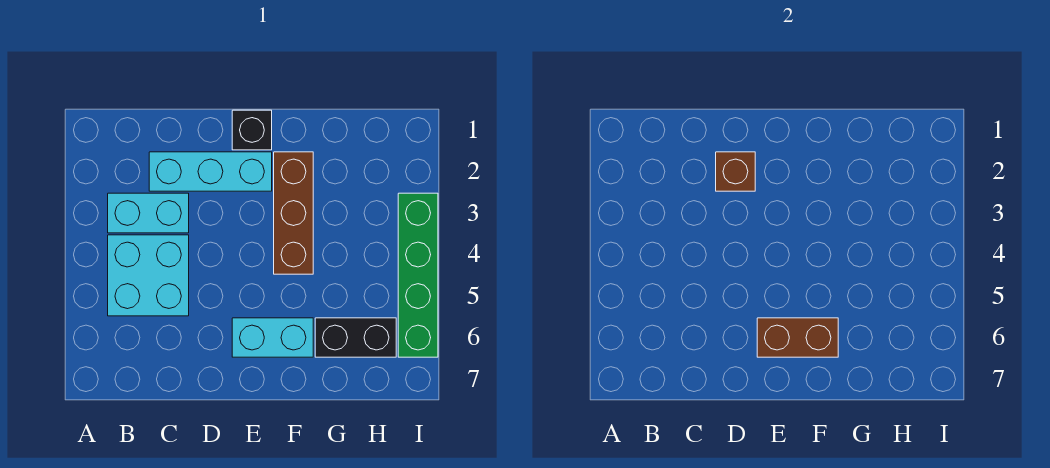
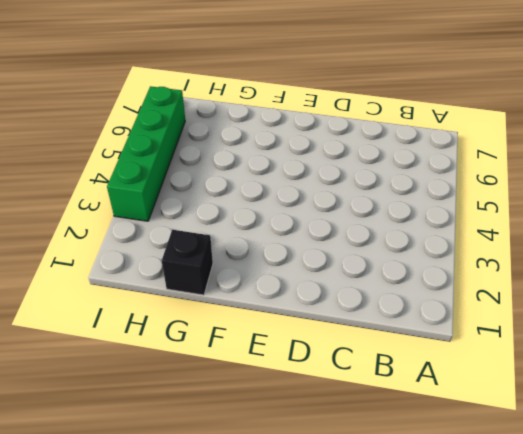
black 1x1 brick [162,230,213,295] -> black 1x1 brick moved to [232,110,272,150]
none -> cyan 1x2 brick [108,193,189,233]
none -> cyan 2x2 brick [108,235,189,316]

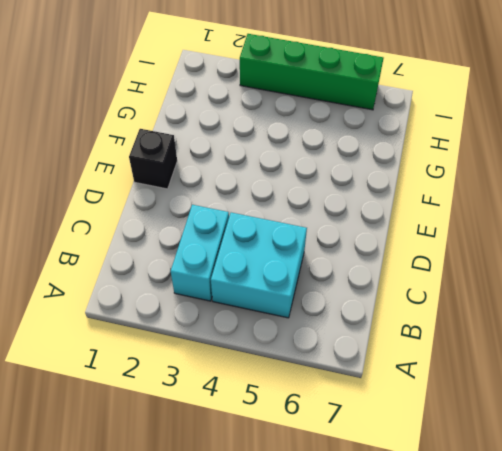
none -> cyan 1x3 brick [149,152,272,191]
none -> cyan 1x2 brick [232,318,313,357]

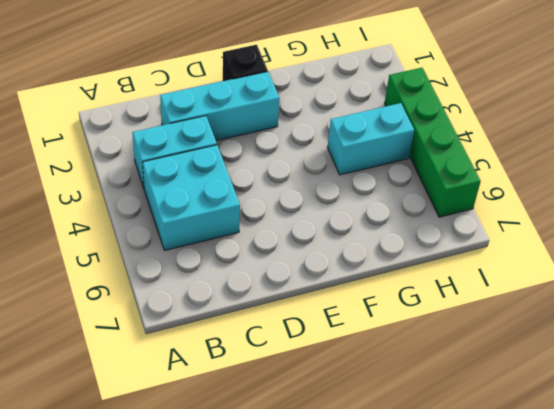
cyan 1x2 brick [327,103,414,175] -> cyan 1x2 brick moved to [232,318,313,357]
none -> brown 1x3 brick [274,152,313,274]
none -> black 1x2 brick [315,318,396,357]

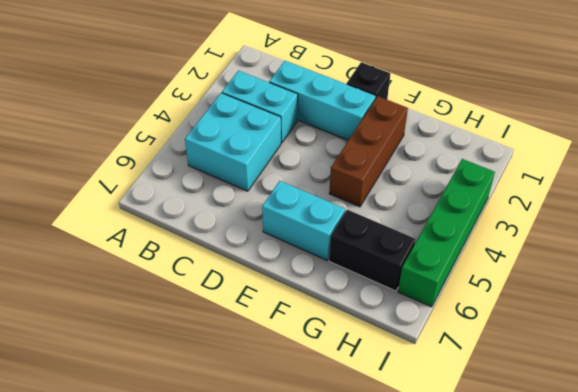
none -> brown 1x1 brick [716,152,755,191]
none -> brown 1x2 brick [757,318,838,357]

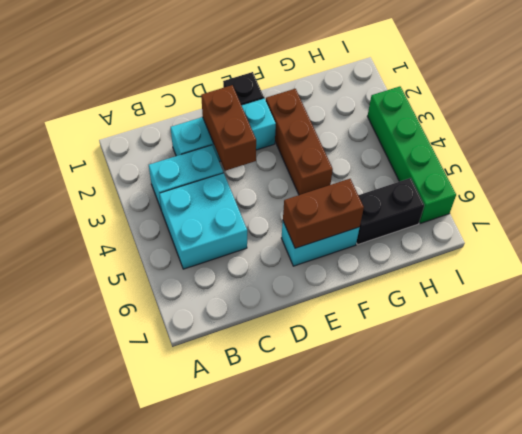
brown 1x2 brick [201,85,256,171] -> brown 1x1 brick [716,152,755,191]

